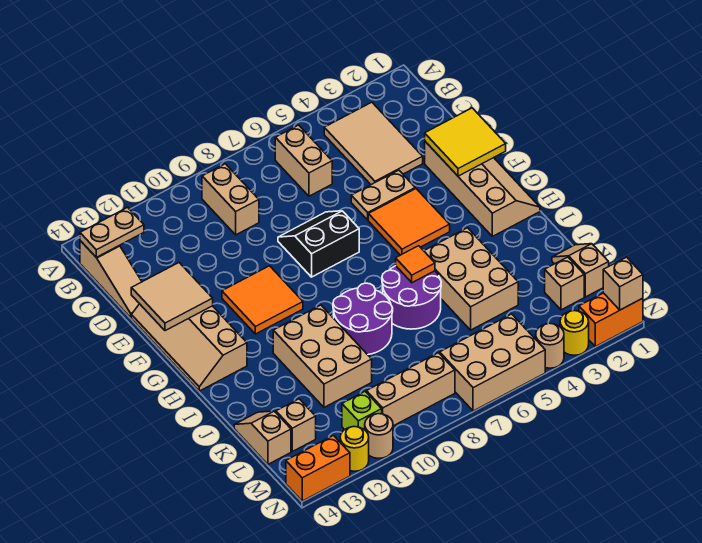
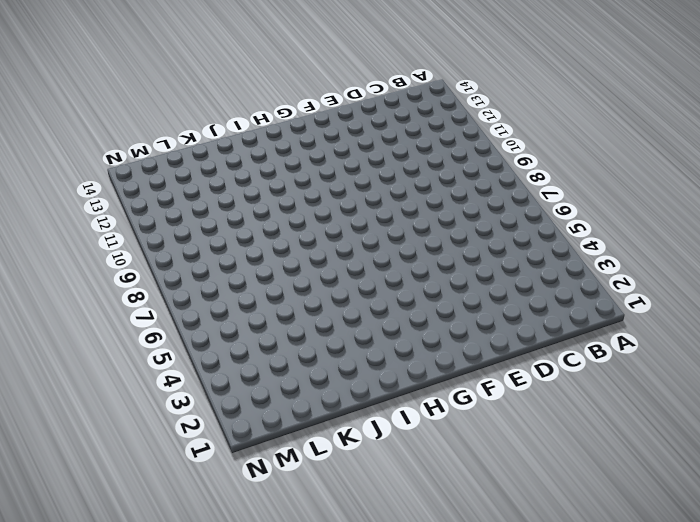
none -> tan 2x3 tile [324,102,423,185]
none -> tan 1x2 brick [275,125,332,196]
none -> tan 1x2 brick [202,164,259,235]
none -> tan 1x3 slope [80,241,142,317]

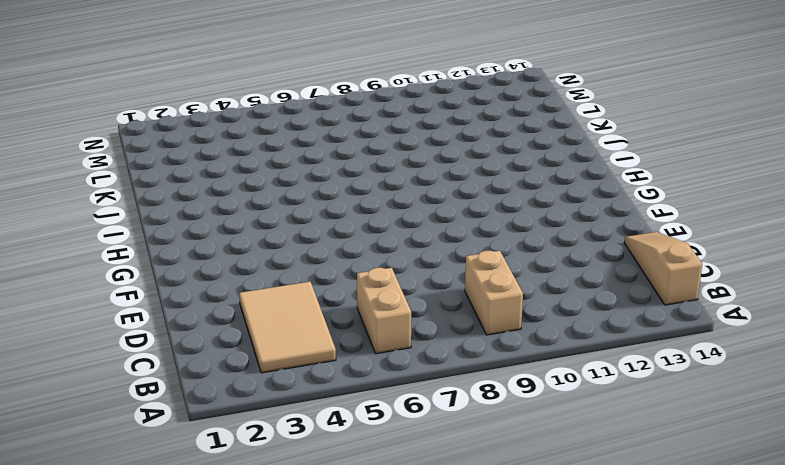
none -> tan 2x4 slope [425,142,540,236]
none -> tan 1x2 plate [351,170,415,220]
none -> black 2x2 slope [278,211,359,277]
none -> tan 2x4 slope [131,304,247,391]

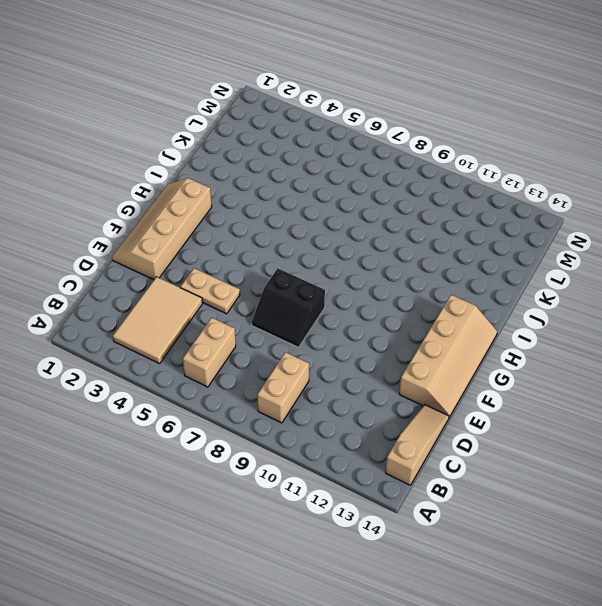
none -> orange 2x2 tile [368,189,450,255]
none -> orange 2x2 tile [222,266,303,334]
none -> tan 2x3 brick [424,228,518,330]
none -> purple 2x2 round brick [382,266,441,329]

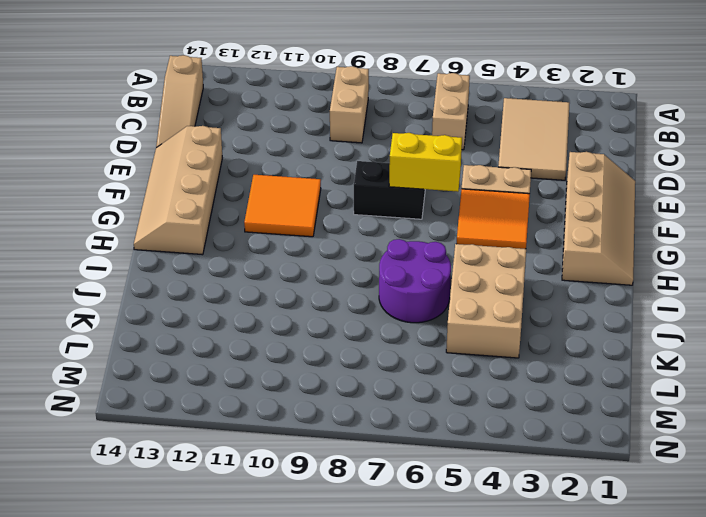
yellow 1x2 brick [389,133,462,192] -> none
none -> purple 2x2 round brick [333,283,393,355]
none -> tan 2x3 brick [273,305,372,407]
none -> tan 1x2 slope [552,244,609,297]
none -> tan 1x2 slope [234,411,291,464]

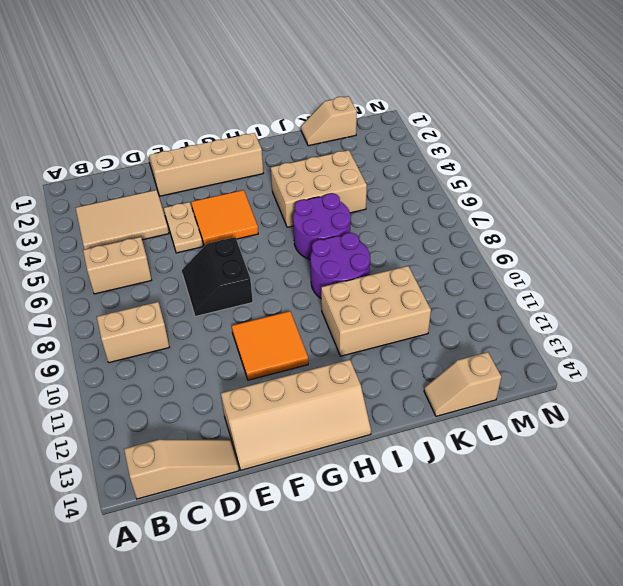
none -> tan 1x1 brick [545,257,584,310]
none -> tan 1x1 brick [276,399,316,452]
none -> tan 2x3 brick [440,314,545,411]
none -> tan 1x3 brick [366,353,455,426]

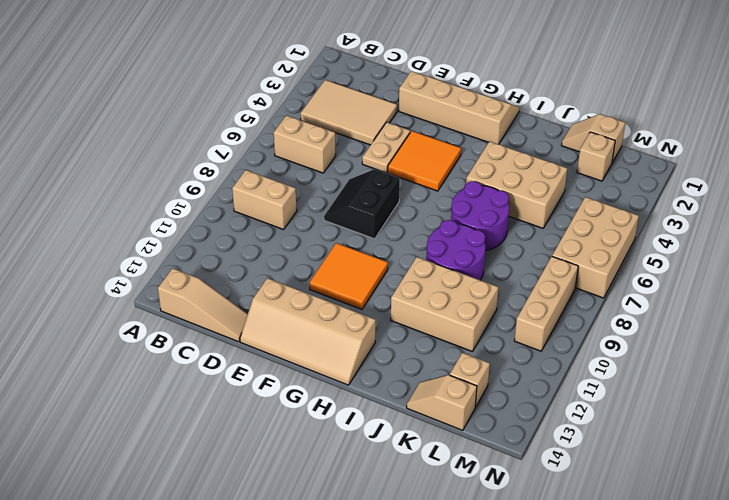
none -> lime 1x1 brick [342,392,382,430]
none -> orange 1x2 brick [579,293,643,346]
none -> yellow 1x1 round brick [560,311,589,355]
none -> tan 1x1 round brick [536,323,564,368]

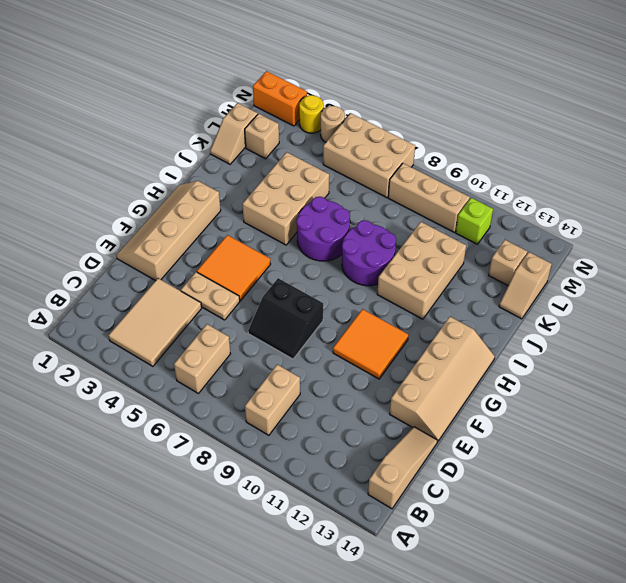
none -> tan 1x1 round brick [365,414,393,458]
none -> yellow 1x1 round brick [340,426,369,471]
none -> orange 1x2 brick [286,436,350,501]
none -> tan 1x2 plate [80,207,144,257]

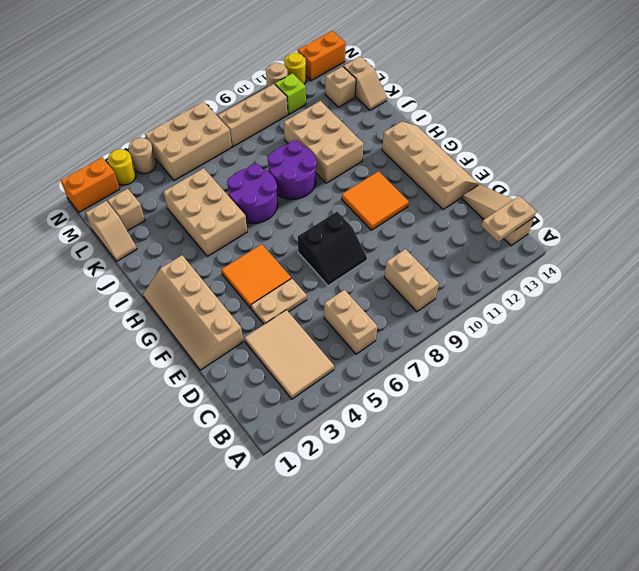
none -> yellow 2x2 tile [425,108,506,176]
none -> tan 2x2 tile [131,263,213,331]
none -> orange 1x1 tile [396,246,435,283]
none -> tan 1x1 brick [603,257,643,310]

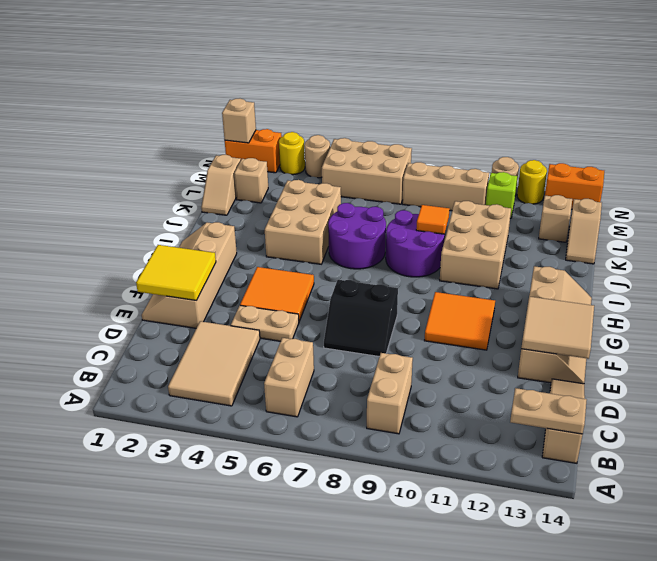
orange 1x1 tile [416,205,449,234] -> orange 1x1 tile moved to [396,246,435,283]

